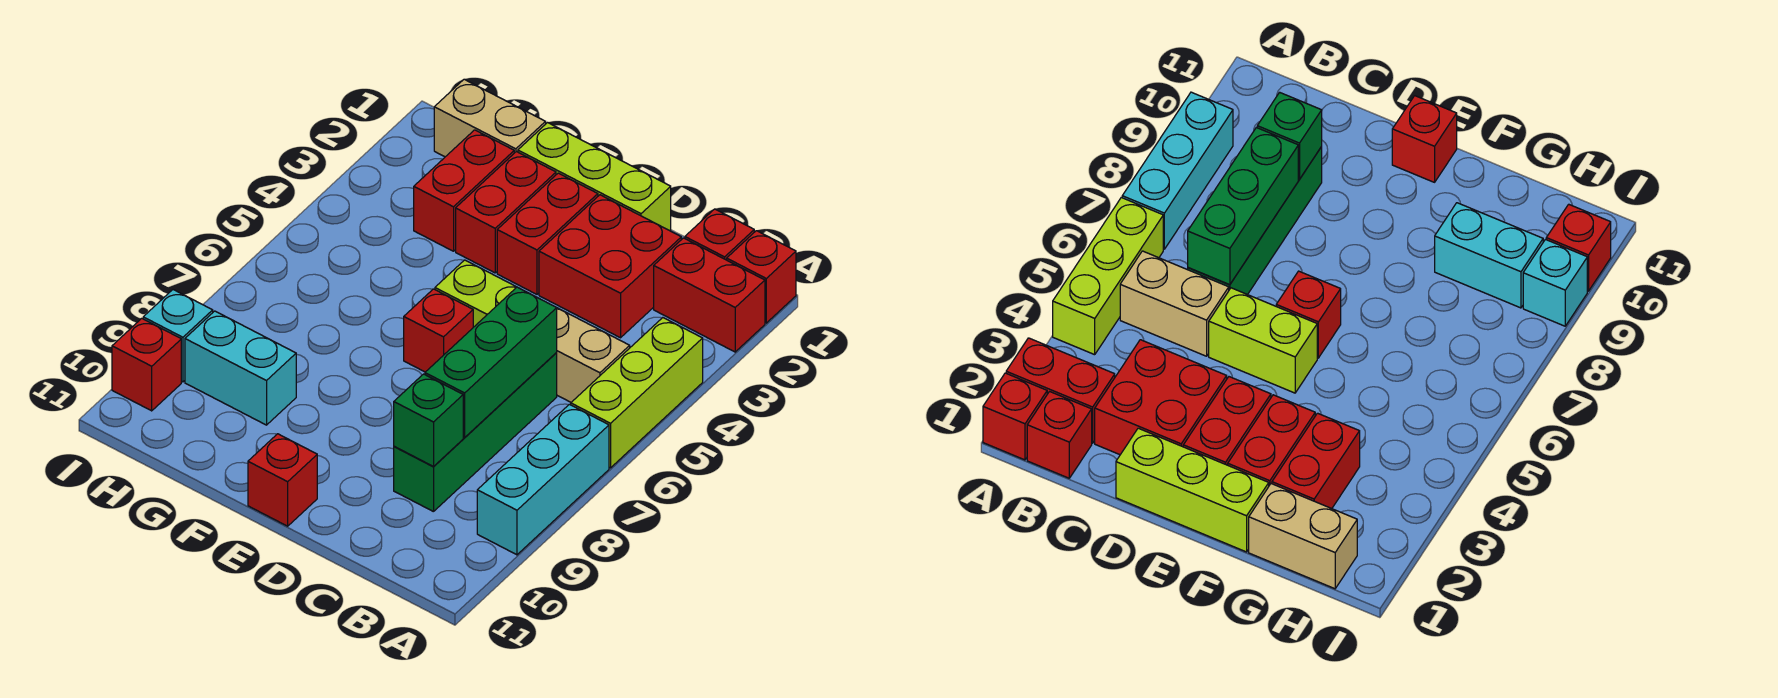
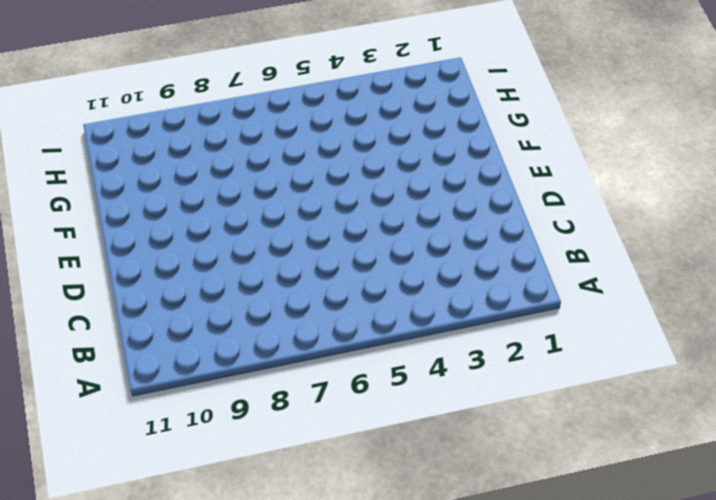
none -> red 1x1 brick [727,231,796,323]
none -> red 1x2 brick [654,238,765,352]
none -> lime 1x3 brick [571,318,703,468]

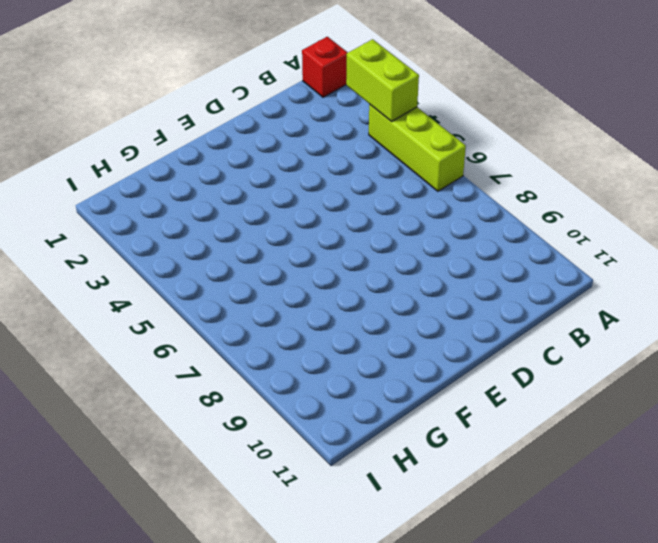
lime 1x2 brick [346,39,419,122] -> lime 1x2 brick turned to [435,260,516,327]
none -> red 1x2 brick [654,238,765,352]
none -> cyan 1x3 brick [477,404,609,555]
none -> red 1x1 brick [685,209,754,260]

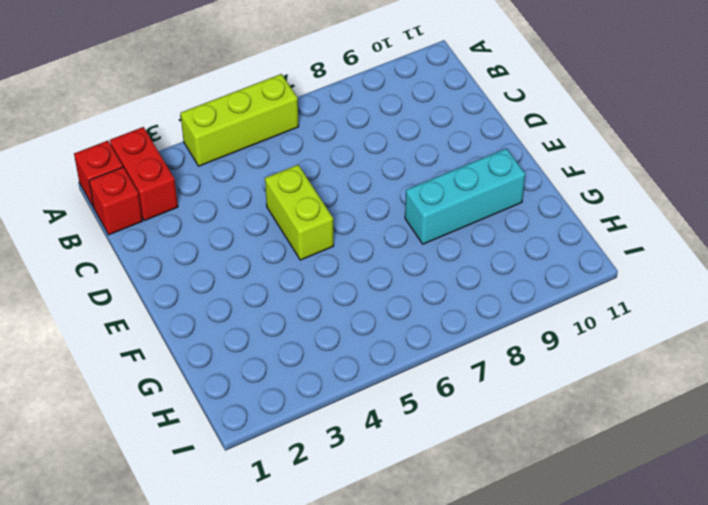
cyan 1x3 brick [405,148,525,244] -> cyan 1x3 brick moved to [477,404,609,555]
none -> tan 1x2 brick [556,308,630,402]
none -> red 2x2 brick [539,195,681,338]
none -> green 1x4 brick [394,353,557,512]

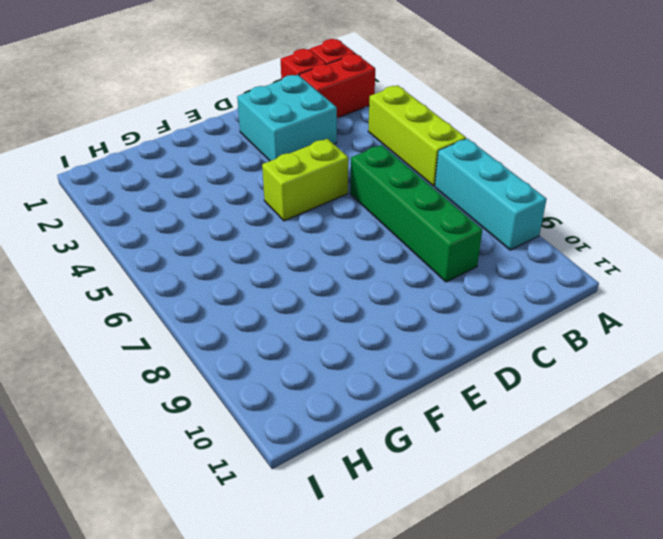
cyan 2x2 brick [237,75,337,161] -> red 2x2 brick [539,195,681,338]
none -> tan 1x2 brick [556,308,630,402]
none -> lime 1x3 brick [518,123,671,231]
none -> red 1x2 brick [497,173,598,294]

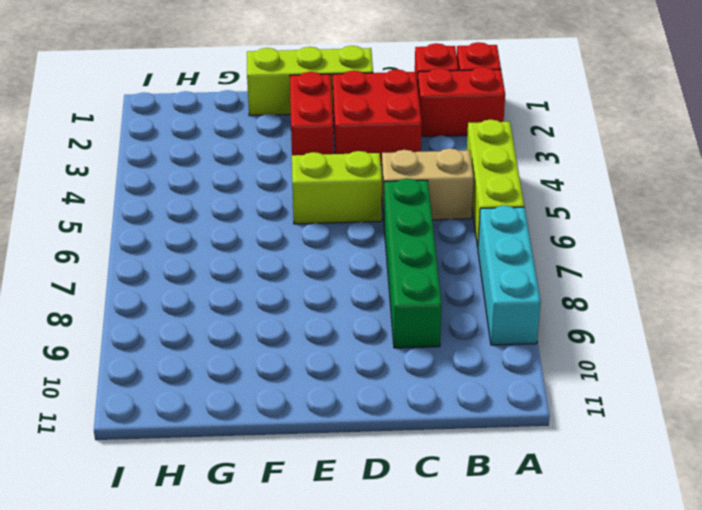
none -> red 1x1 brick [404,289,473,372]
none -> red 1x1 brick [248,434,317,526]
none -> red 1x2 brick [456,152,556,273]

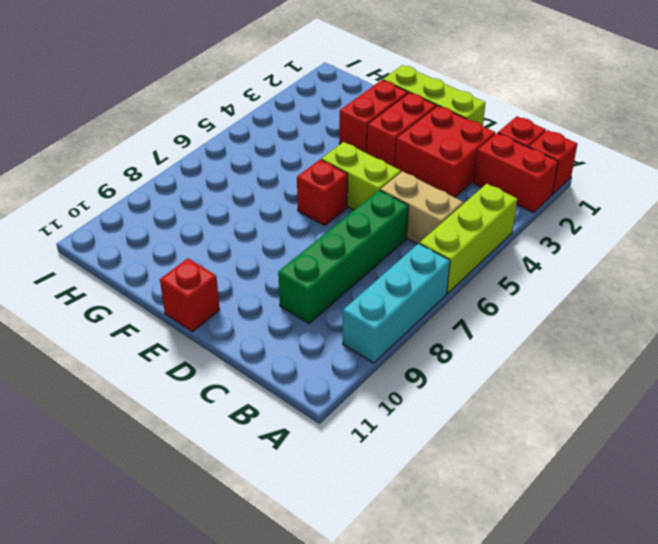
none -> tan 1x2 brick [434,79,546,157]
none -> red 1x2 brick [414,130,514,251]
none -> cyan 1x2 brick [185,311,296,425]

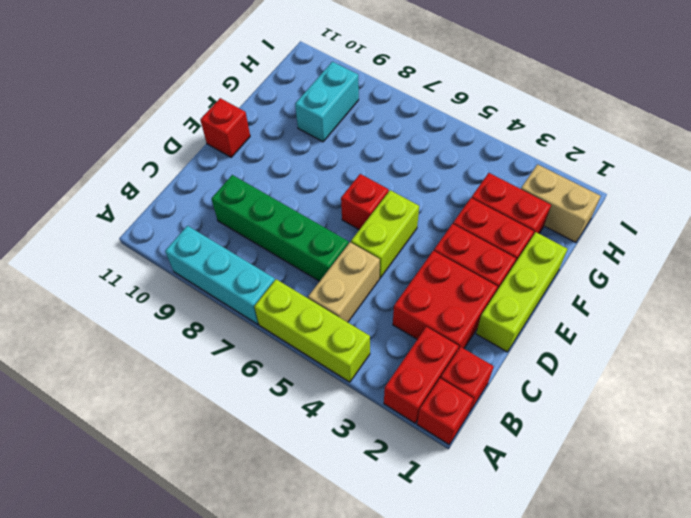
tan 1x2 brick [521,164,601,243] -> tan 1x2 brick turned to [434,79,546,157]
none -> cyan 1x1 brick [143,290,213,382]
none -> red 1x1 brick [112,318,181,411]
none -> green 1x3 brick [425,287,557,437]

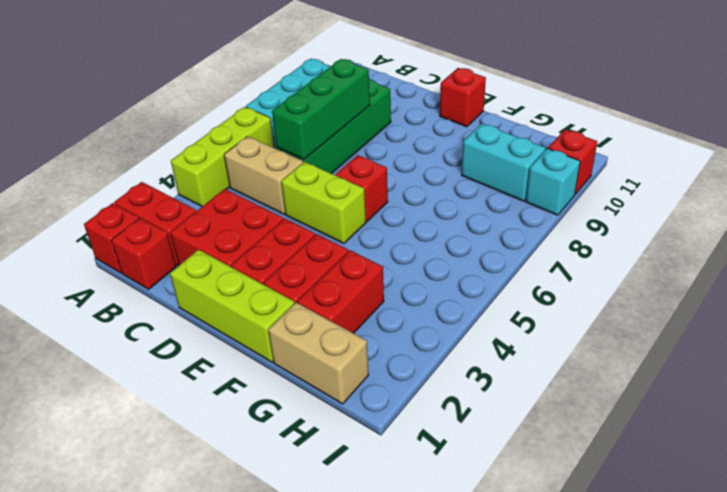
none -> green 1x1 brick [394,374,463,466]

